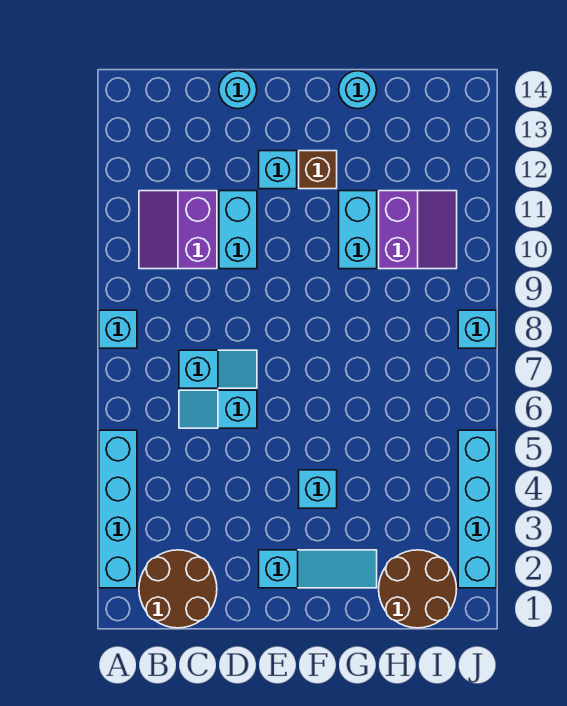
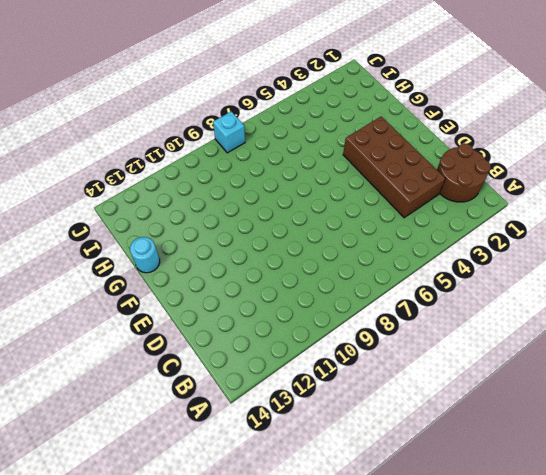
brown 2x4 brick [343,116,445,218] -> cyan 1x1 brick [299,470,337,508]
none -> cyan 1x4 brick [99,430,137,588]
none -> cyan 1x1 brick [99,310,137,348]
none -> purple 2x2 slope [139,191,217,269]

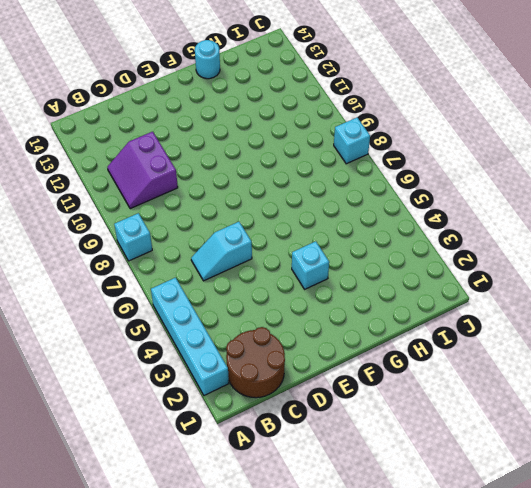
none -> cyan 1x2 slope [179,350,257,388]
none -> cyan 1x2 brick [219,191,257,269]
none -> cyan 1x1 round brick [219,71,257,109]

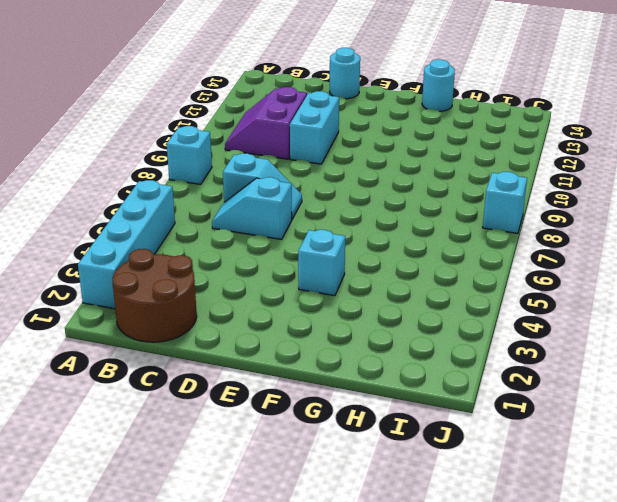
none -> cyan 1x3 slope [259,550,377,588]
none -> cyan 1x1 brick [259,151,297,189]
none -> brown 1x1 brick [299,151,337,189]

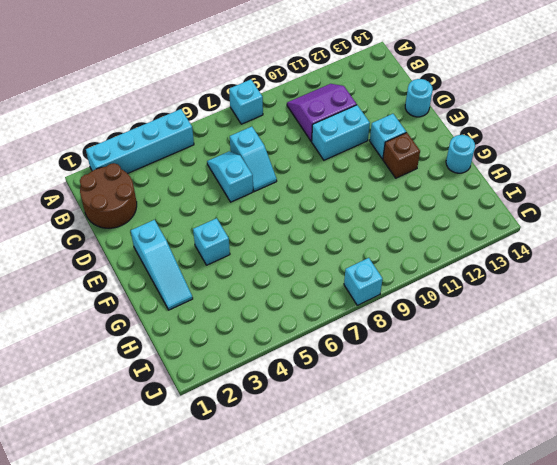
none -> cyan 1x2 brick [339,191,377,269]
none -> brown 2x2 round brick [379,550,457,628]
none -> purple 2x2 slope [379,191,457,269]

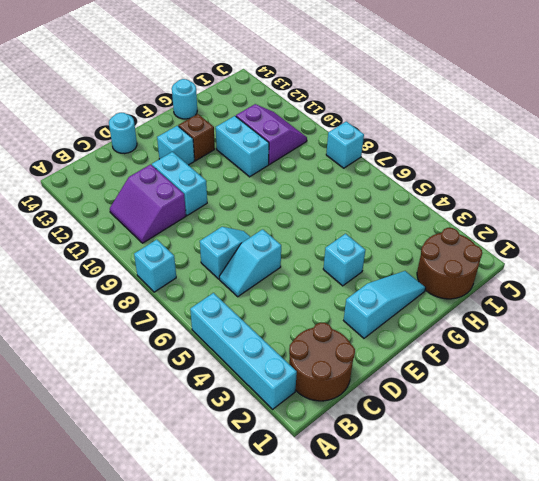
none -> cyan 1x4 brick [458,430,496,588]

